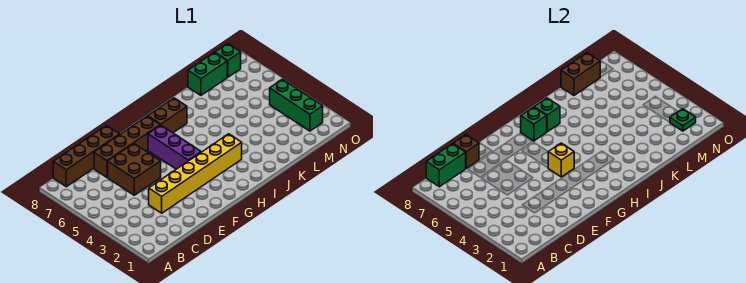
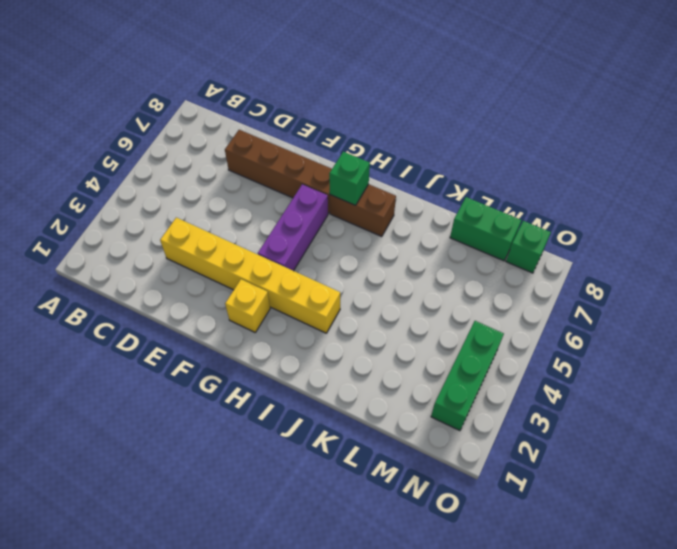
yellow 1x1 brick [225,279,270,332] -> yellow 1x1 brick moved to [548,143,574,177]
none -> brown 1x4 brick [53,126,120,187]
none -> brown 2x2 brick [108,144,161,195]
none -> green 1x2 brick [426,144,466,187]

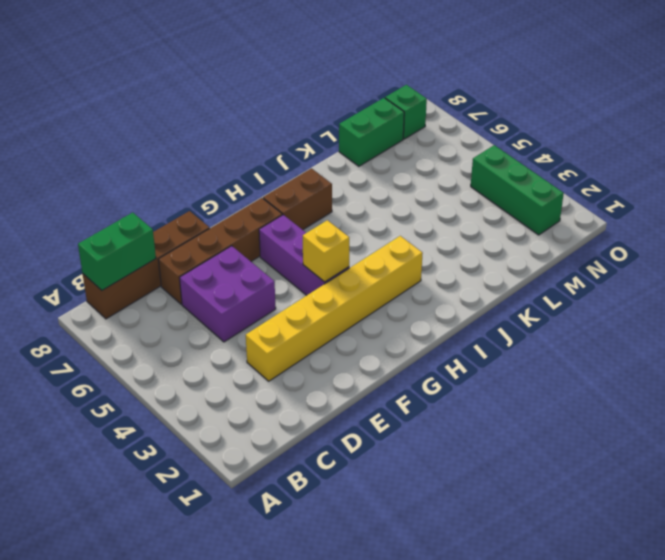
purple 2x2 brick [180,246,276,342] -> brown 2x2 brick [108,144,161,195]
none -> brown 1x1 brick [453,135,479,168]
none -> green 1x1 brick [521,107,547,141]
none -> green 1x1 brick [534,98,560,132]

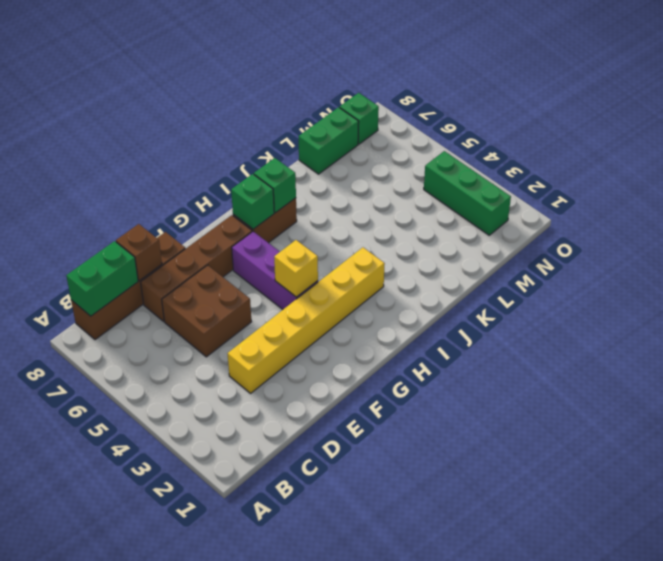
none -> brown 1x2 brick [561,53,600,95]
none -> green 1x1 plate [670,109,696,131]

